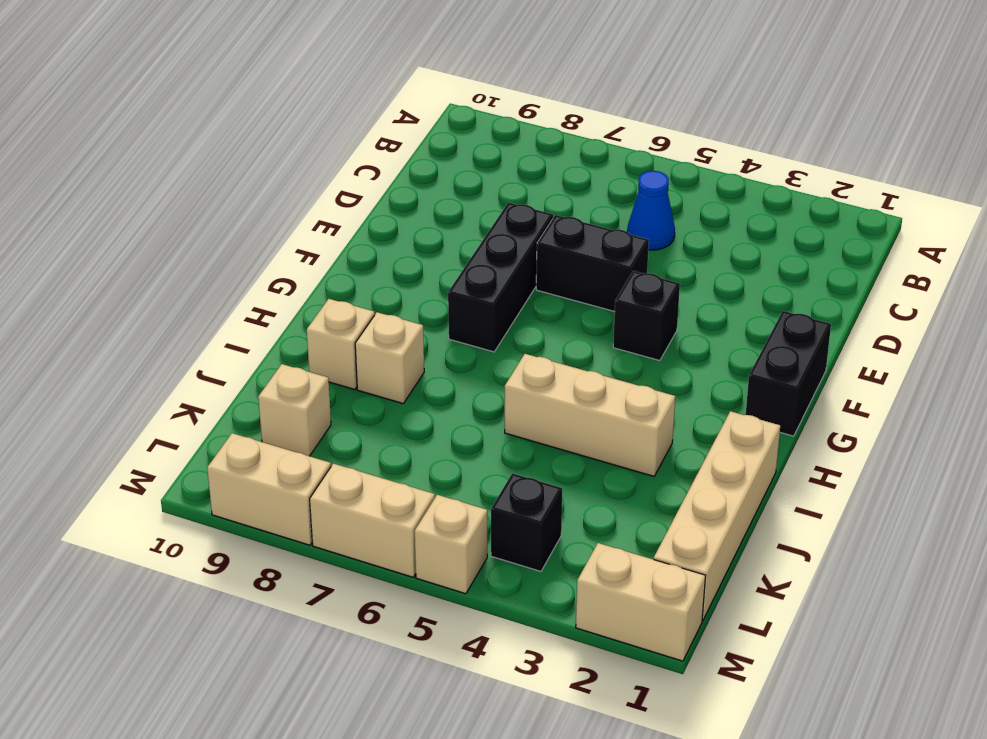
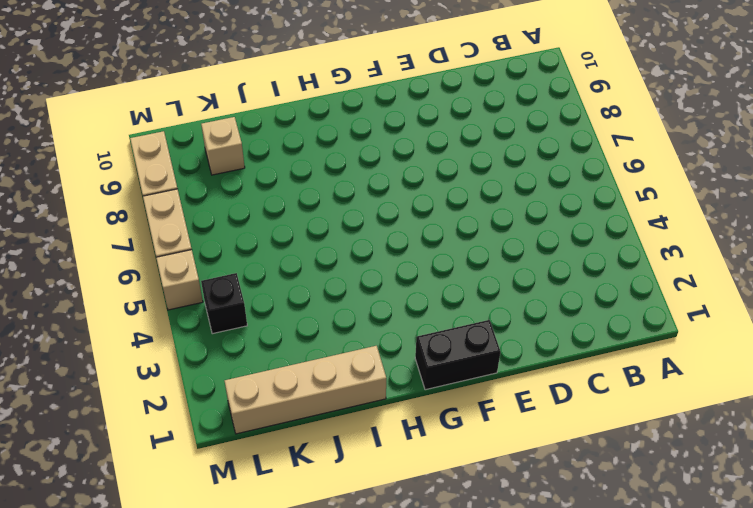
none -> blue 1x1 cone [627,171,675,250]
none -> black 1x2 brick [536,215,649,312]
none -> black 1x3 brick [448,203,553,352]

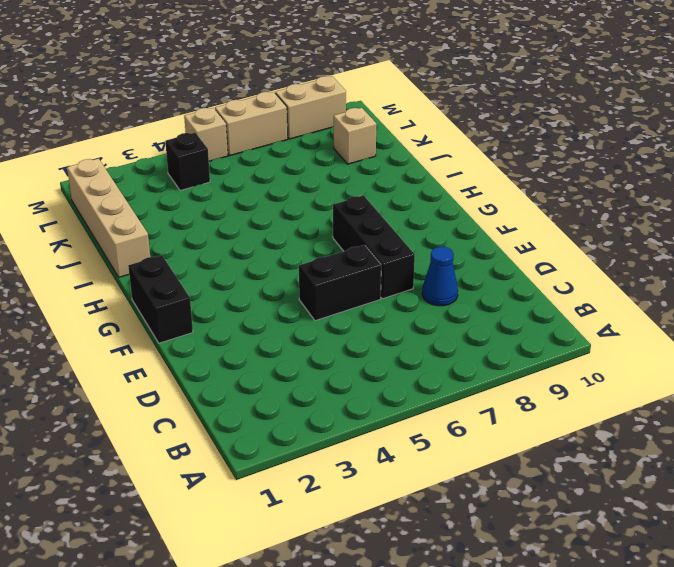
blue 1x1 cone [422,247,458,306] -> blue 1x1 cone moved to [627,171,675,250]
none -> black 1x1 brick [613,271,680,361]
none -> tan 1x3 brick [505,354,675,476]
none -> tan 1x1 brick [355,312,424,404]

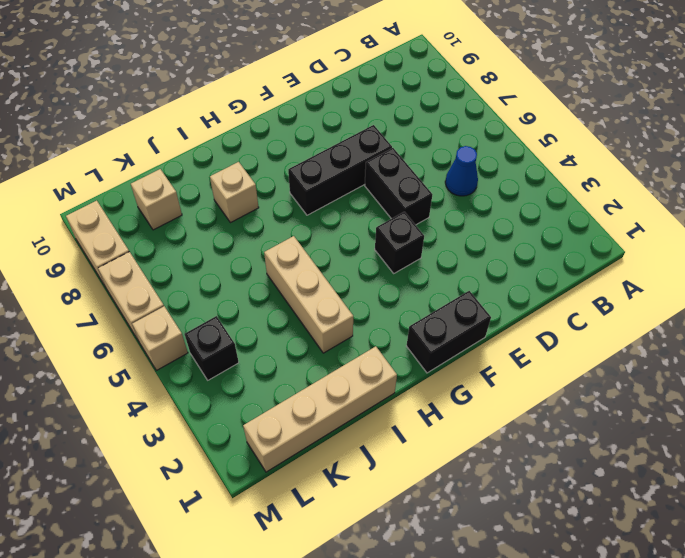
none -> tan 1x1 brick [307,299,375,390]
none -> tan 1x2 brick [576,543,706,661]

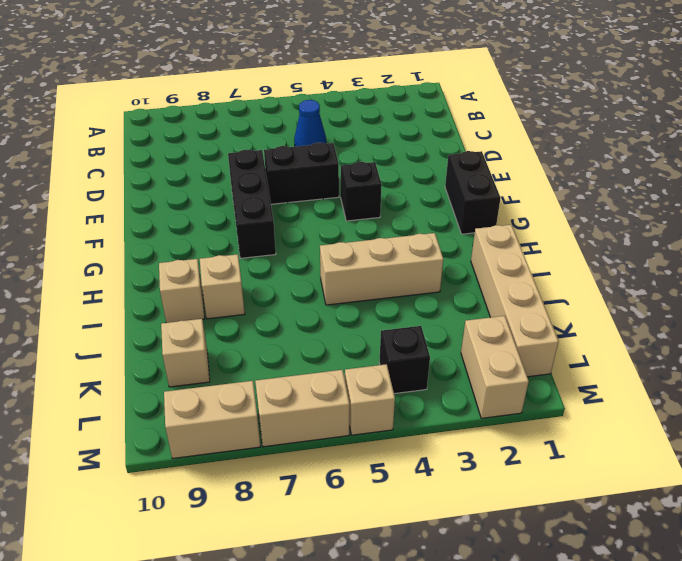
tan 1x2 brick [461,316,529,418] -> tan 1x2 brick turned to [576,543,706,661]

